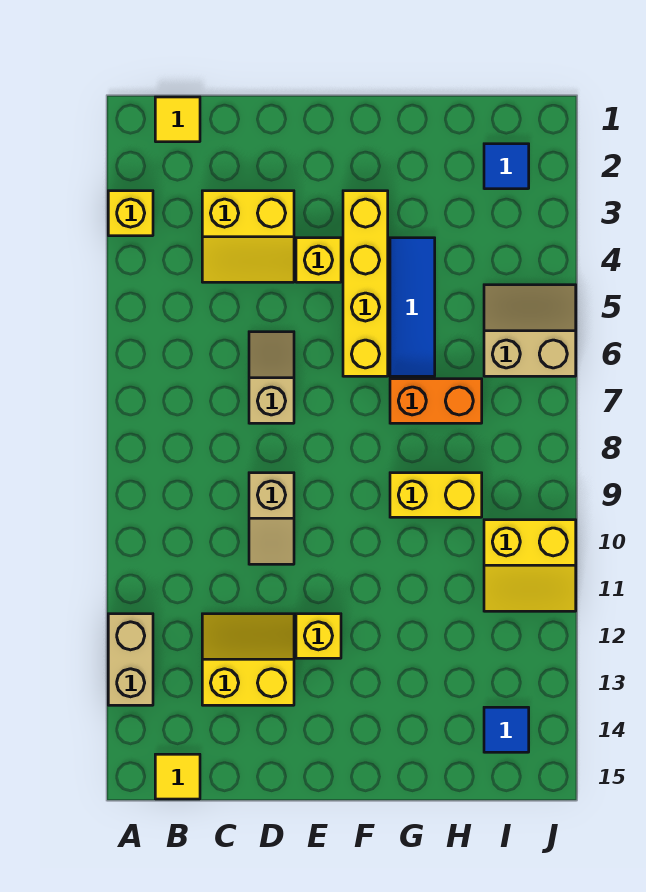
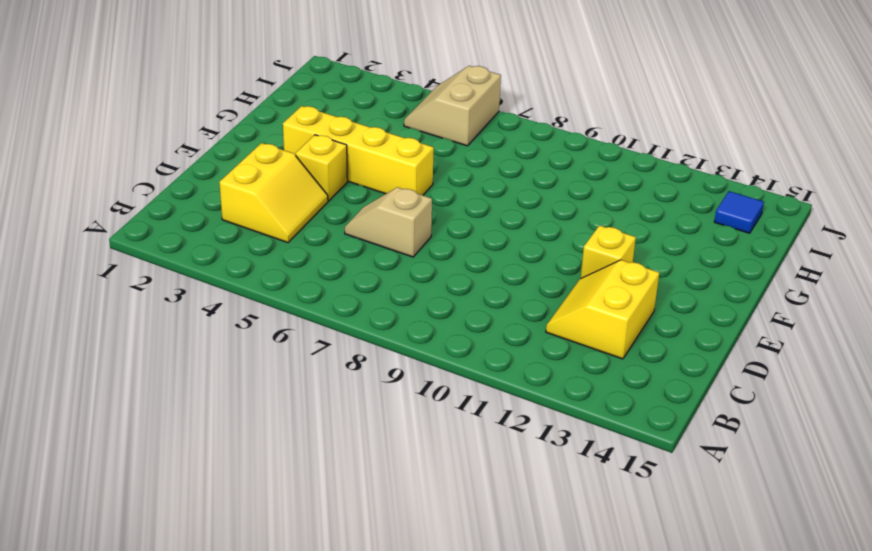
none -> yellow 1x1 brick [108,191,153,236]
none -> tan 1x2 brick [108,614,153,705]
none -> yellow 1x1 tile [155,97,200,142]

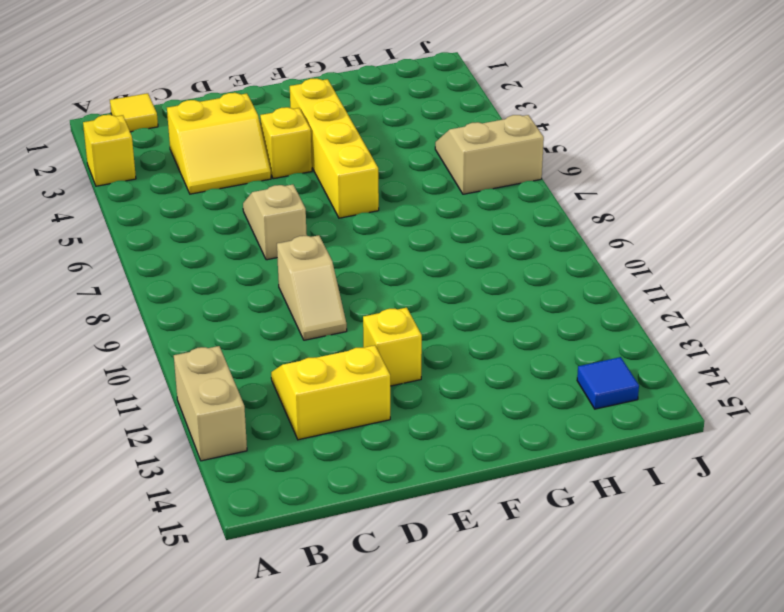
none -> yellow 1x1 tile [155,754,200,799]
none -> blue 1x3 tile [390,238,435,376]
none -> orange 1x2 brick [390,379,482,423]

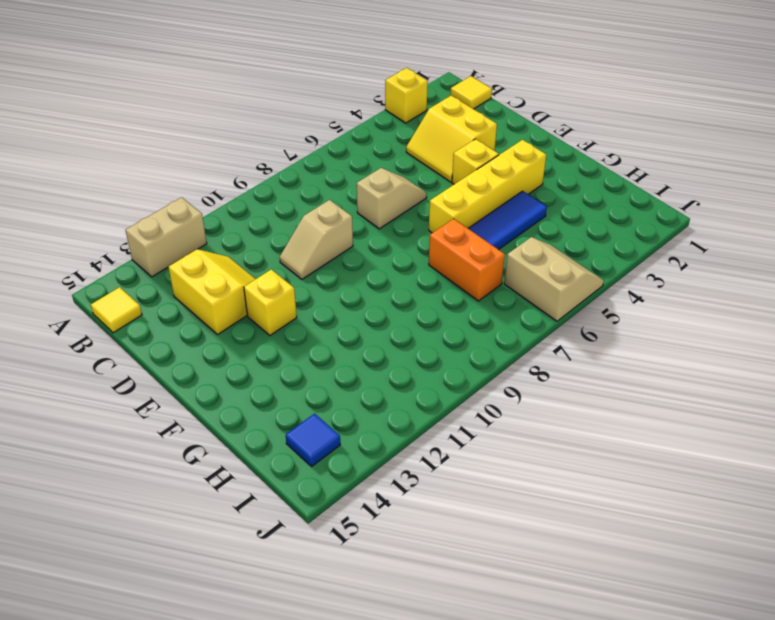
none -> yellow 1x2 brick [390,473,482,517]
none -> blue 1x1 tile [484,144,529,189]
none -> yellow 2x2 slope [484,520,576,611]

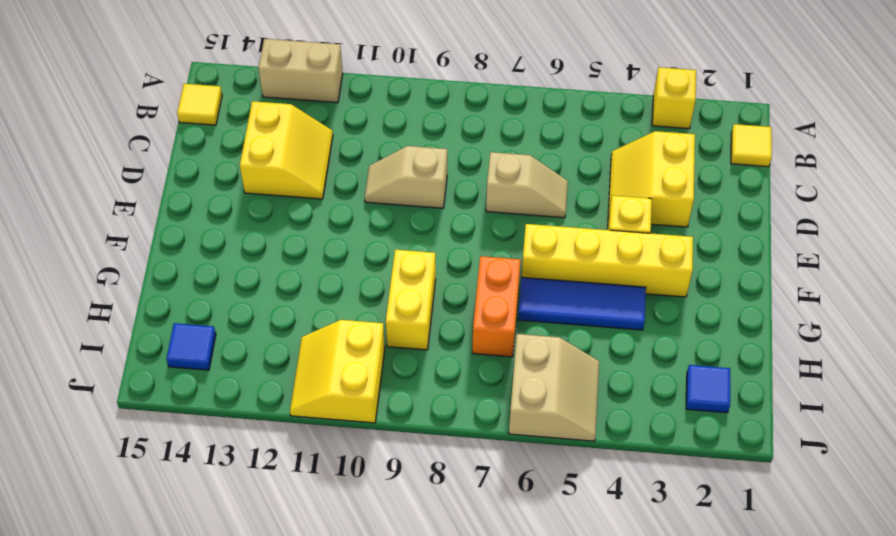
none -> yellow 1x1 brick [296,614,341,658]

